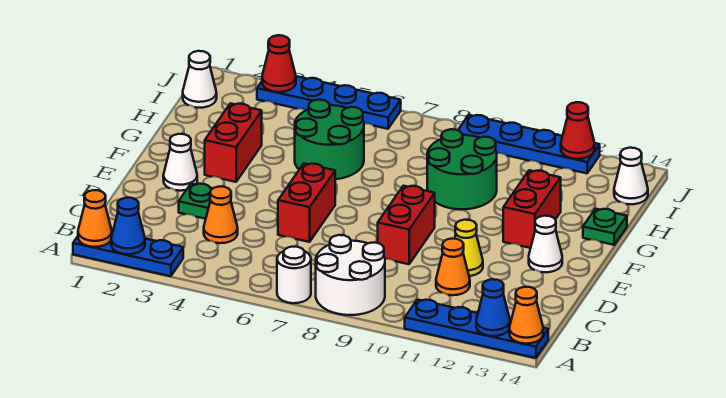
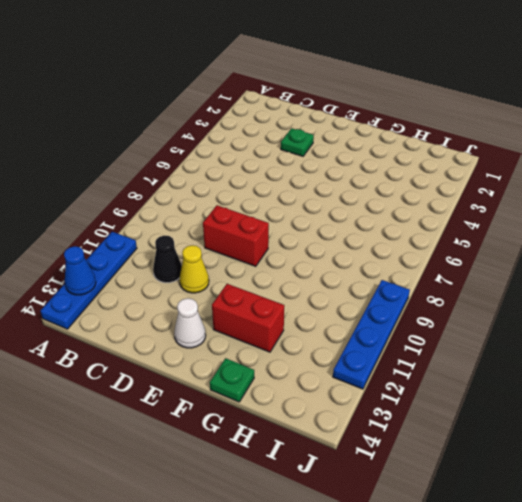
black 1x1 cone [153,235,182,283] -> orange 1x1 cone [436,239,470,295]
none -> blue 1x3 plate [73,231,183,276]
none -> white 1x1 round brick [277,247,311,303]
none -> white 2x2 round brick [316,235,385,315]

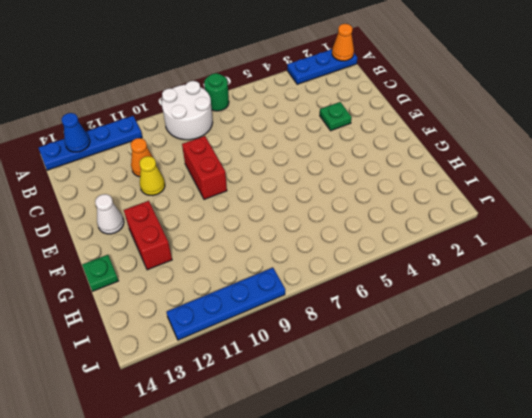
green 1x1 round brick [204,73,229,111] -> white 1x1 round brick [277,247,311,303]
none -> orange 1x1 cone [204,187,238,243]
none -> red 1x2 brick [278,164,335,242]
none -> white 1x1 cone [163,134,197,191]

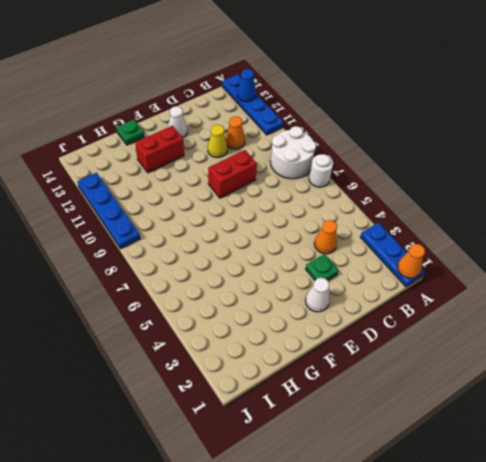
none -> red 1x2 brick [278,164,335,242]
none -> red 1x2 brick [205,103,262,182]
none -> green 2x2 round brick [295,100,364,179]

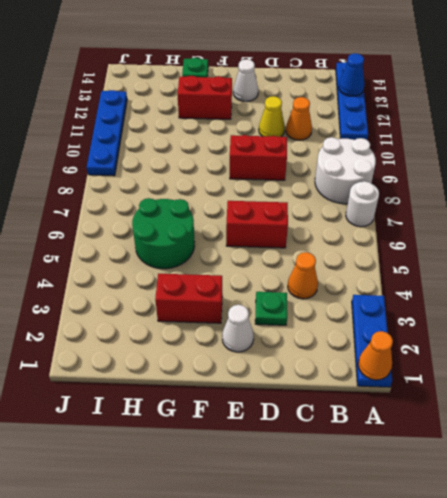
none -> green 2x2 round brick [427,129,497,209]
none -> white 1x1 cone [183,51,217,108]
none -> white 1x1 cone [614,148,648,204]

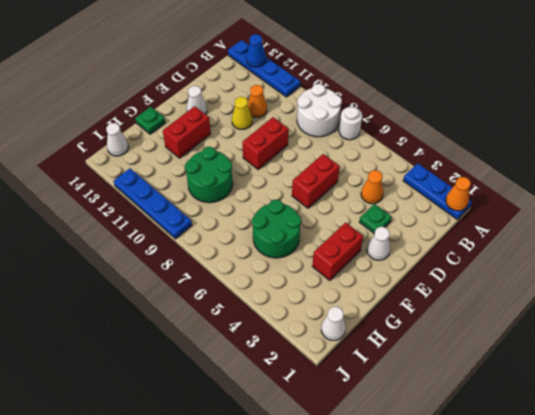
none -> blue 1x4 plate [257,76,401,129]
none -> blue 1x1 cone [111,198,145,254]
none -> orange 1x1 cone [509,287,543,344]

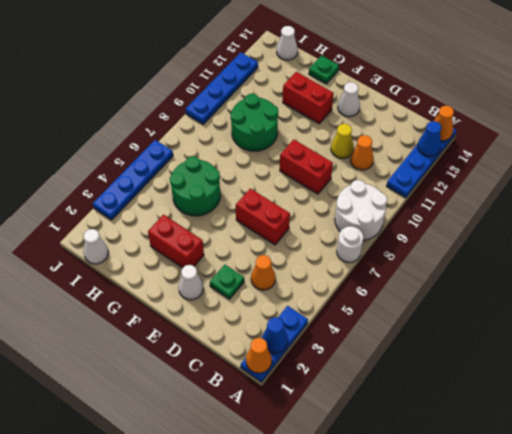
none -> red 1x1 cone [262,35,296,92]
none -> red 1x1 cone [561,102,595,159]

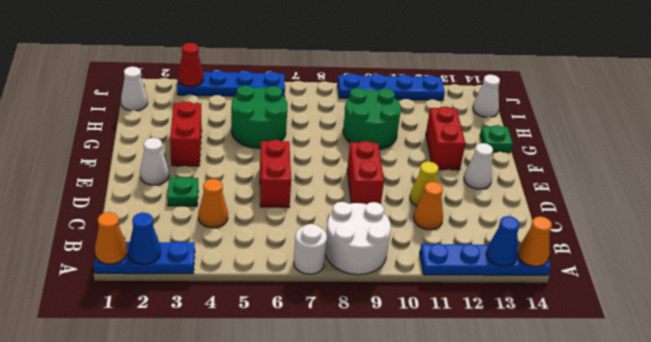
none -> red 1x1 cone [561,102,595,159]

